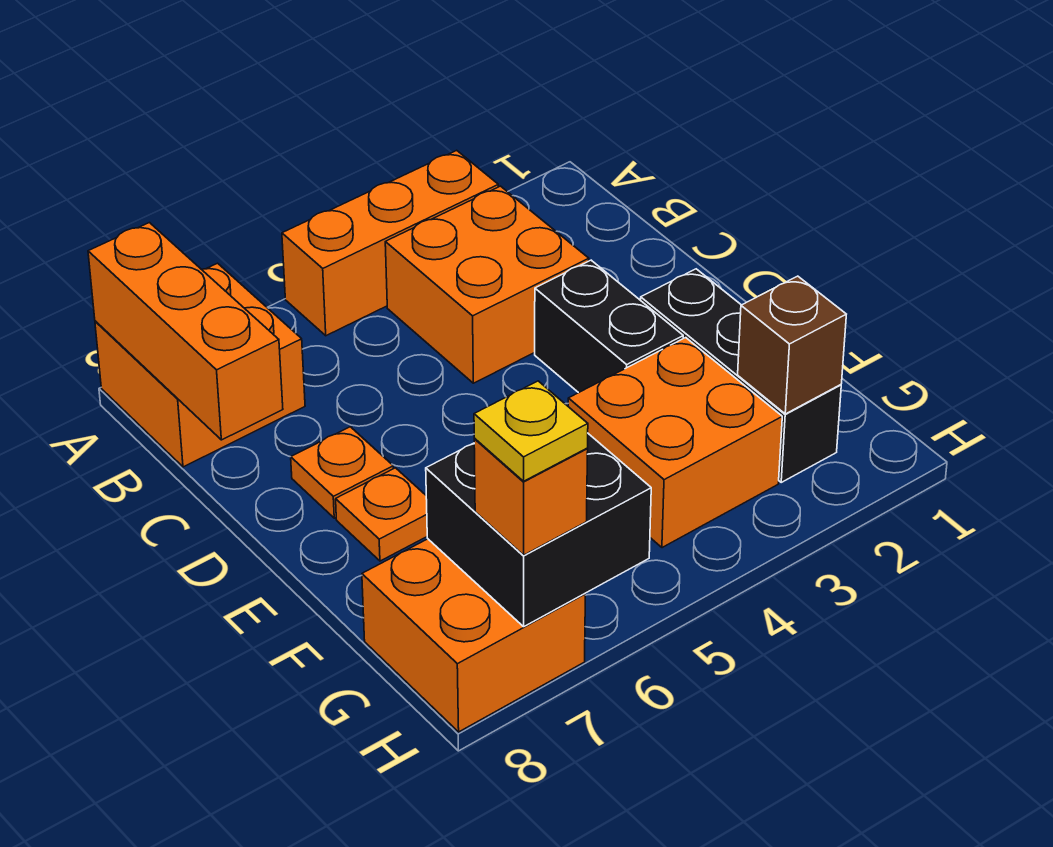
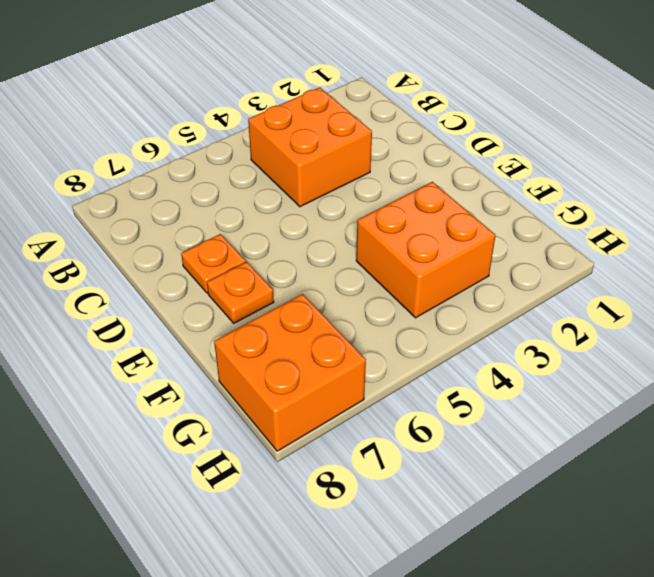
none -> orange 1x3 brick [282,150,498,336]
none -> orange 2x2 brick [95,263,305,467]
none -> black 1x2 brick [535,260,683,393]

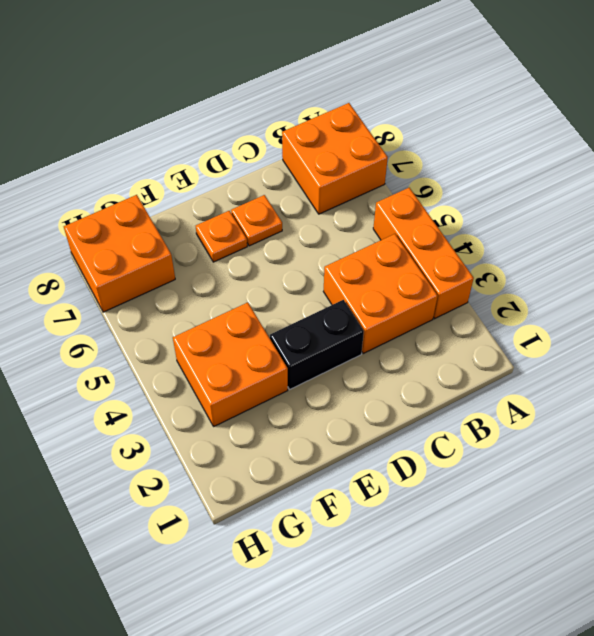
none -> black 1x3 brick [641,269,841,482]
none -> orange 1x3 brick [88,223,283,440]
none -> brown 1x1 brick [738,276,846,414]

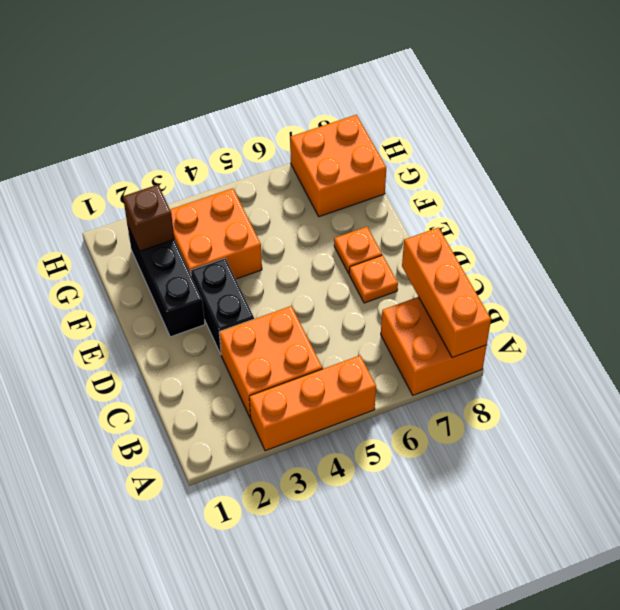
none -> black 2x2 brick [426,434,651,627]
none -> orange 1x1 brick [474,439,588,555]
none -> yellow 1x1 plate [474,381,588,481]

